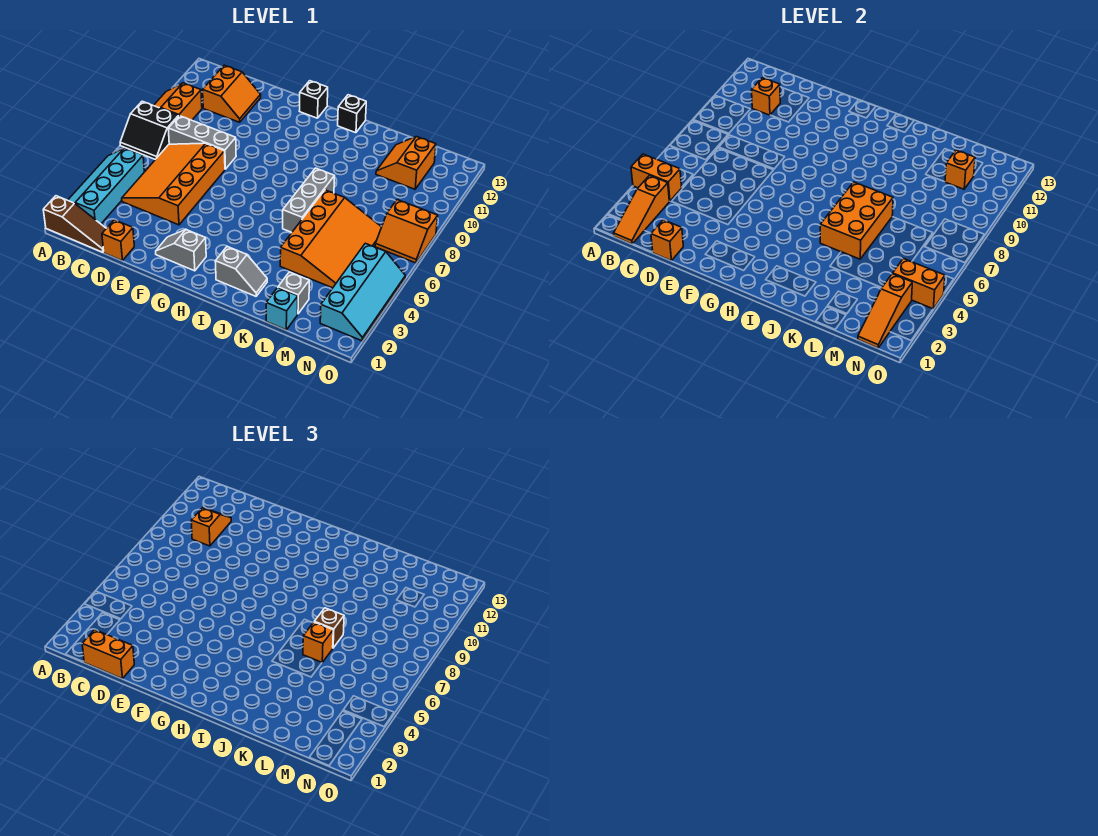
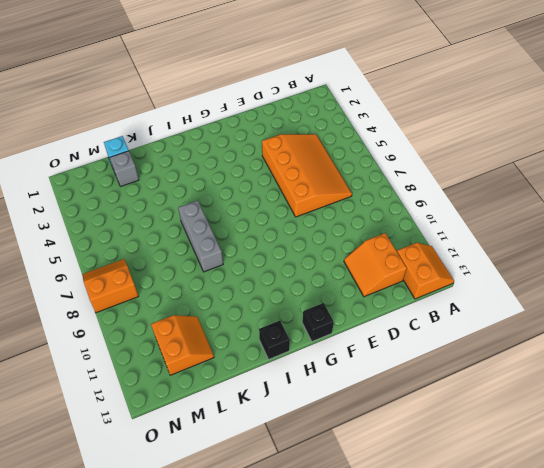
orange 2x2 slope [397,243,454,299] -> orange 2x2 slope moved to [153,83,202,120]
none -> brown 1x3 slope [43,196,106,252]
none -> cyan 2x4 slope [68,148,144,224]
none -> black 2x2 slope [120,101,179,159]
none -> grey 1x3 brick [168,116,236,169]

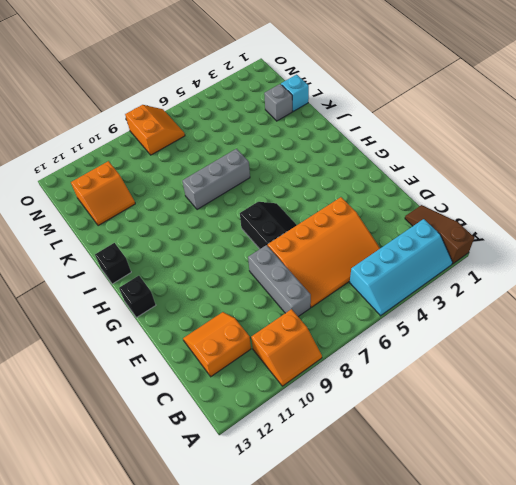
black 2x2 slope [240,202,297,249] -> black 2x2 slope moved to [120,101,179,159]
none -> orange 1x1 brick [102,220,134,260]
none -> grey 1x2 slope [156,230,206,271]
none -> grey 1x2 slope [215,246,267,296]
none -> orange 3x4 slope [280,190,381,288]

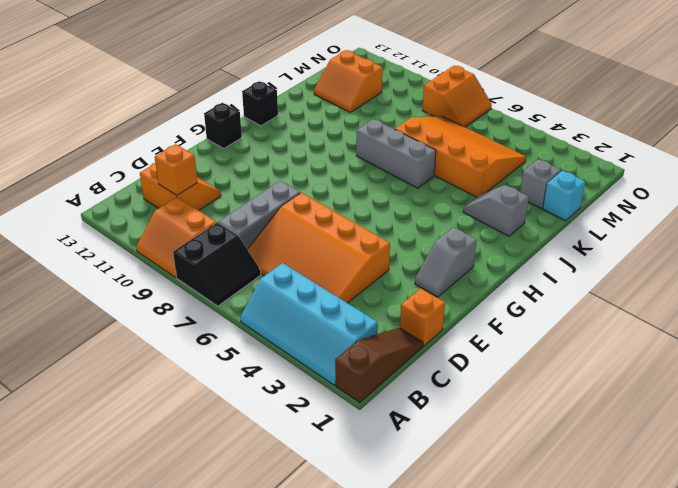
grey 1x2 slope [463,185,529,236] -> grey 1x2 slope turned to [215,246,267,296]
none -> cyan 2x4 slope [320,243,405,341]
none -> orange 1x2 brick [631,154,682,201]
none -> orange 1x3 slope [614,175,669,244]
none -> orange 1x1 brick [651,220,683,260]

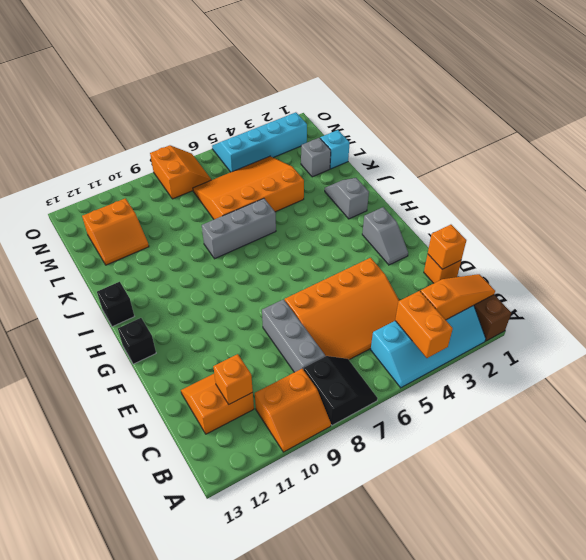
none -> orange 2x3 brick [820,182,893,259]
none -> orange 1x1 brick [945,150,975,189]
none -> orange 1x3 slope [858,274,912,348]
none -> orange 1x2 brick [893,258,945,309]

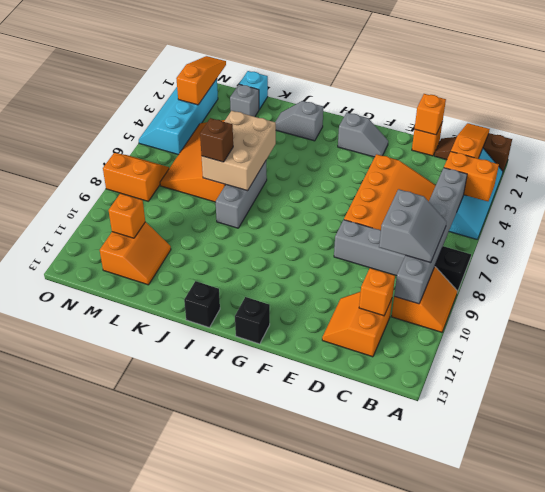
grey 1x6 brick [394,168,467,304] -> none
grey 2x2 slope [379,189,446,263] -> none
tan 2x3 brick [202,111,276,191] -> orange 2x3 brick [820,182,893,259]
none -> orange 1x2 brick [893,258,945,309]
none -> orange 1x2 brick [82,630,134,678]
none -> orange 1x2 slope [191,508,231,546]
none -> orange 1x1 brick [303,622,333,662]

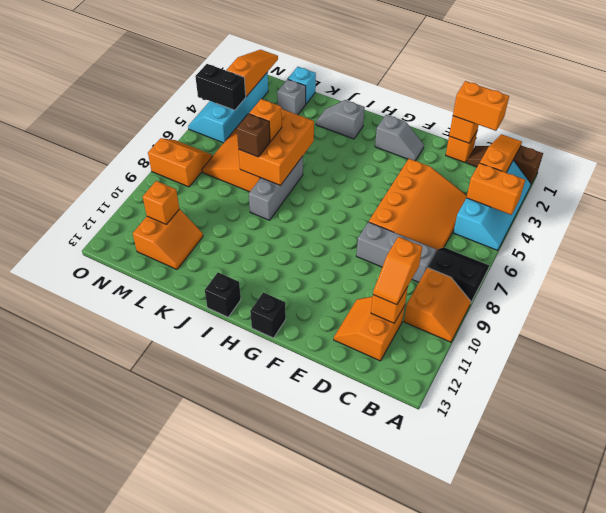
black 1x2 brick [195,64,246,110] -> orange 1x2 brick [893,258,945,309]

